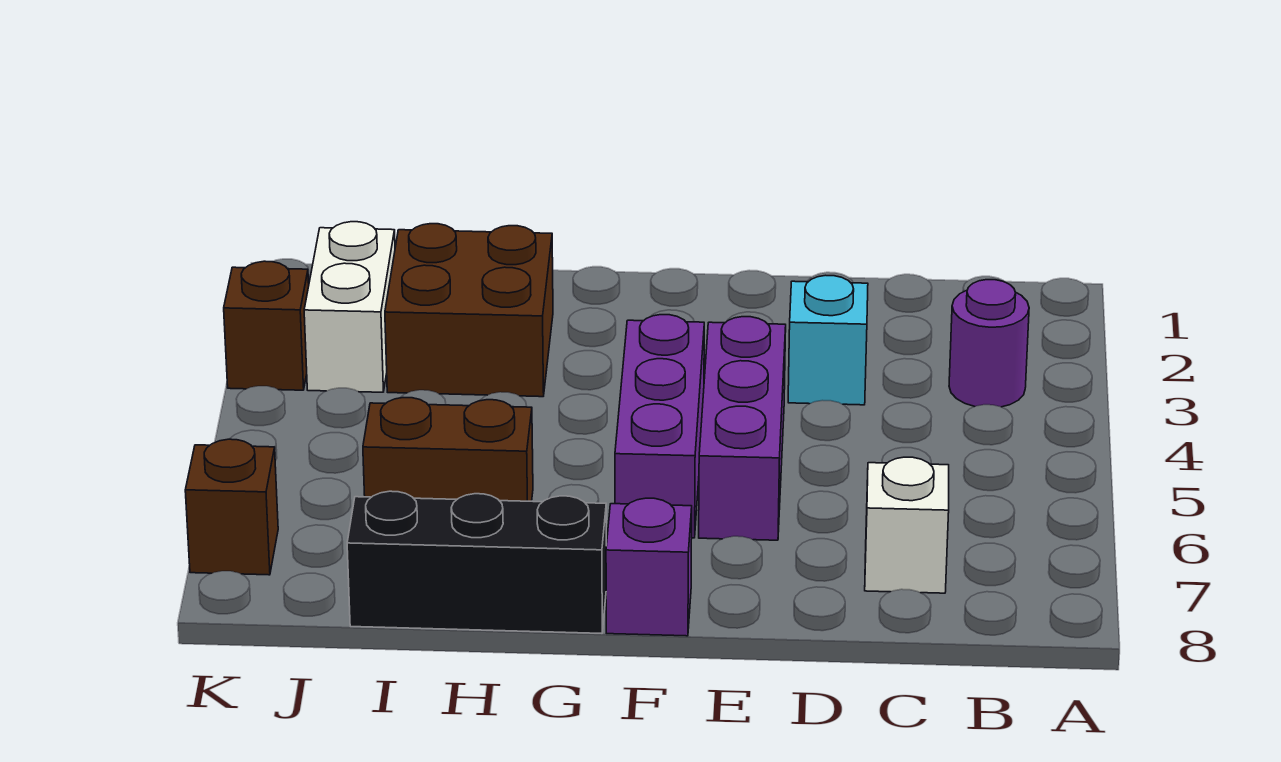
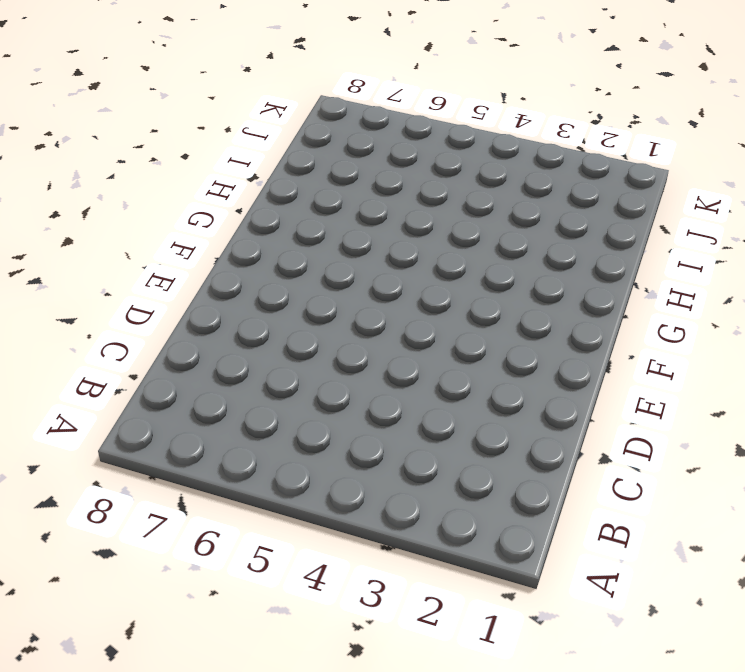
none -> purple 1x1 round brick [949,280,1029,407]
none -> white 1x1 brick [865,457,949,593]
none -> cyan 1x1 brick [788,275,868,405]

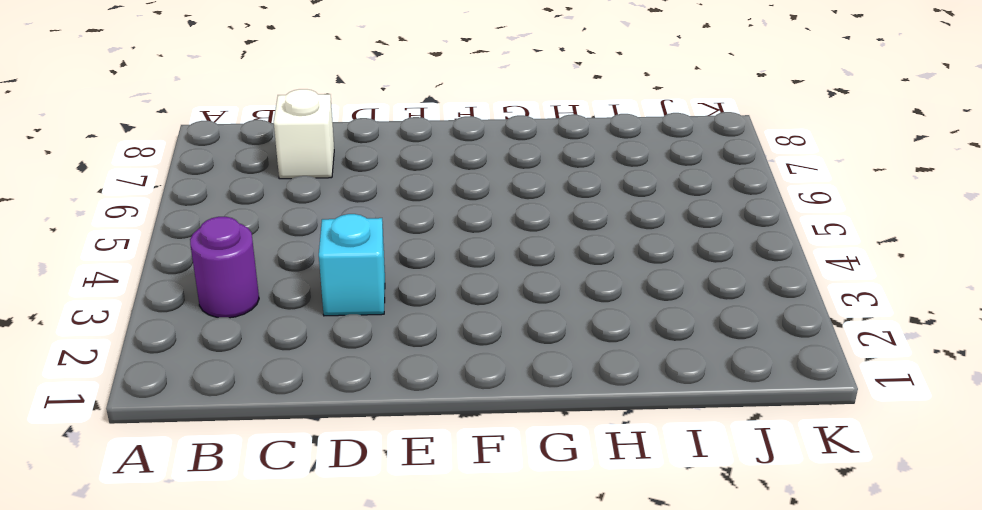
none -> purple 1x3 brick [699,317,786,540]
none -> purple 1x3 brick [615,315,704,538]
none -> purple 1x1 brick [606,498,692,636]

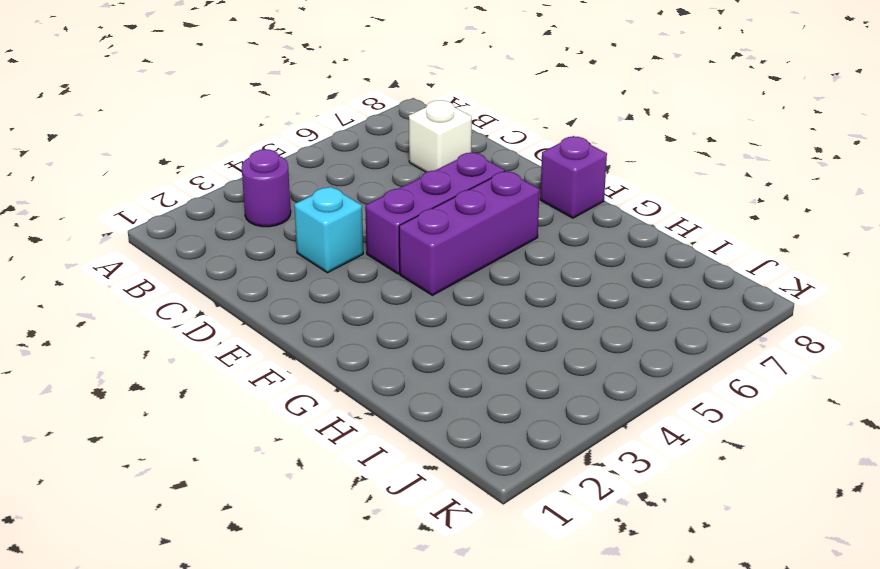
none -> black 1x3 brick [347,491,606,633]
none -> brown 2x2 brick [385,224,553,397]
none -> brown 1x2 brick [363,398,533,501]

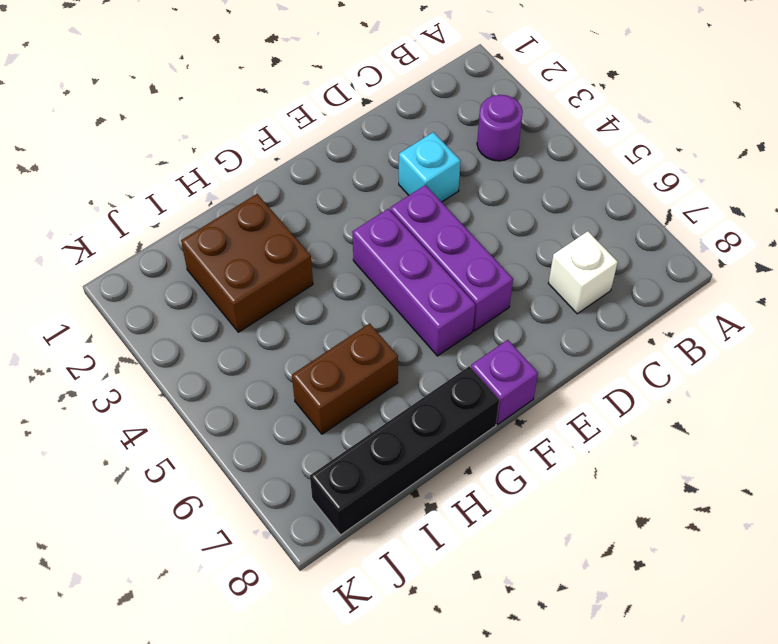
black 1x4 brick [310,366,499,535] -> black 1x3 brick [347,491,606,633]
none -> white 1x2 brick [304,222,395,392]
none -> brown 1x1 brick [224,261,309,390]
none -> brown 1x1 brick [185,439,278,575]

